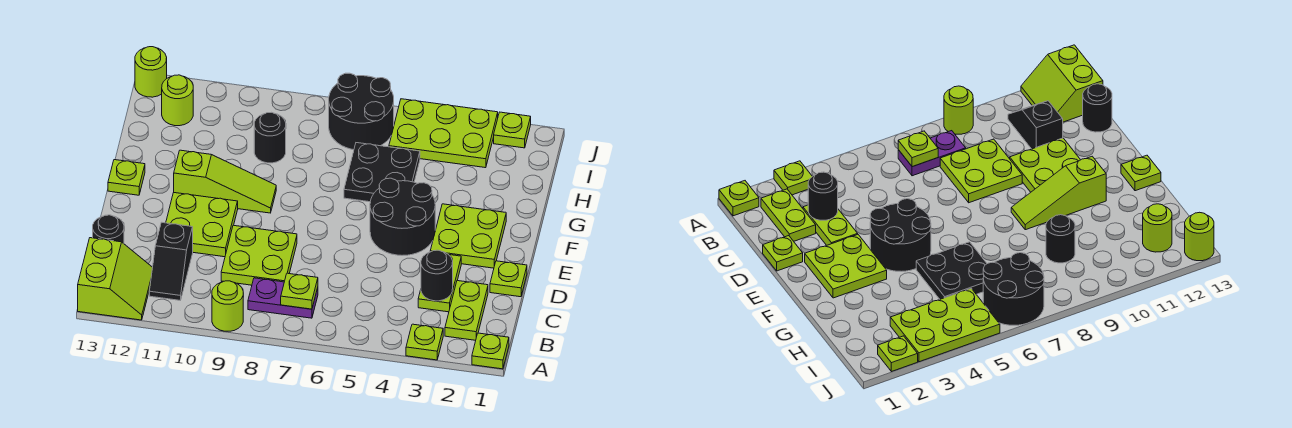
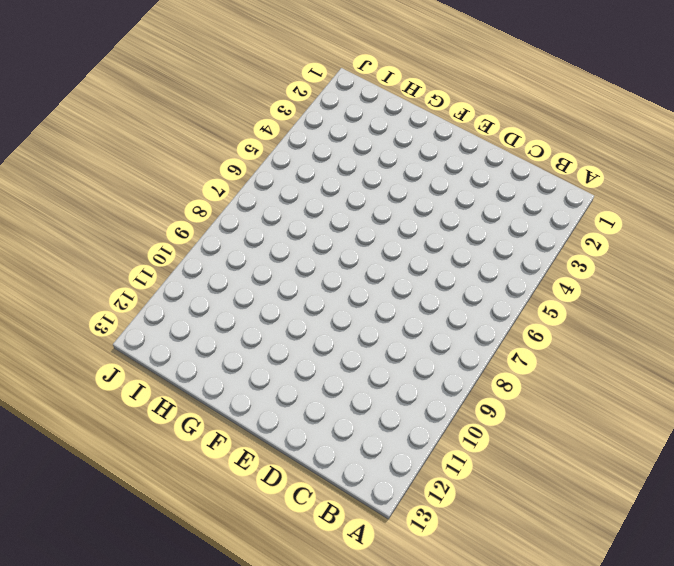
none -> lime 1x1 plate [472,333,509,369]
none -> lime 1x1 plate [406,324,443,360]
none -> lime 1x1 round brick [212,281,243,331]

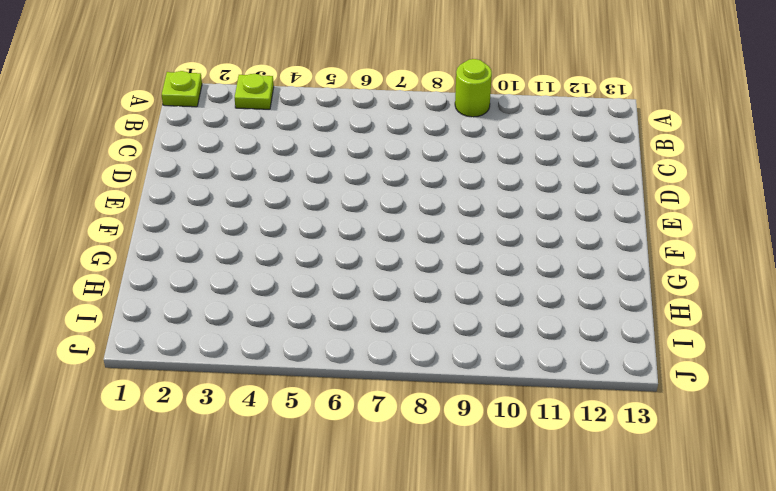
none -> lime 2x2 slope [78,238,153,320]
none -> lime 1x2 plate [445,281,488,340]
none -> purple 1x2 plate [248,278,318,318]

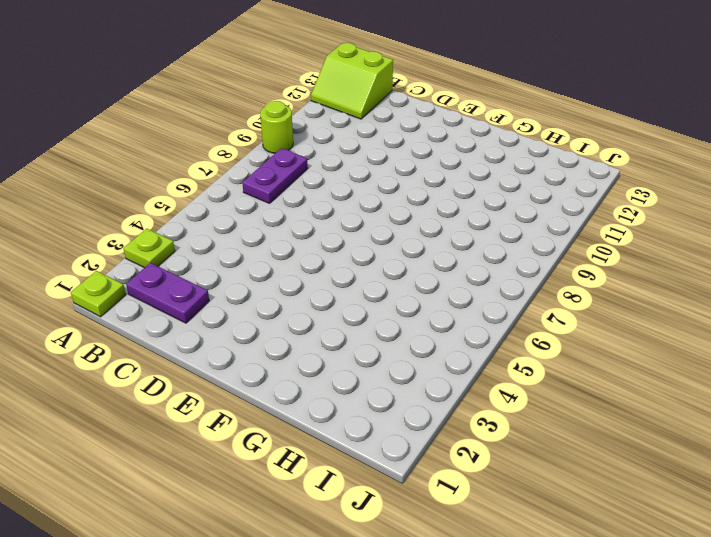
purple 1x2 plate [126,263,209,323] -> lime 1x2 plate [445,281,488,340]
none -> black 1x2 slope [149,222,193,300]
none -> lime 1x2 plate [418,255,461,312]
none -> lime 2x2 plate [221,225,297,285]

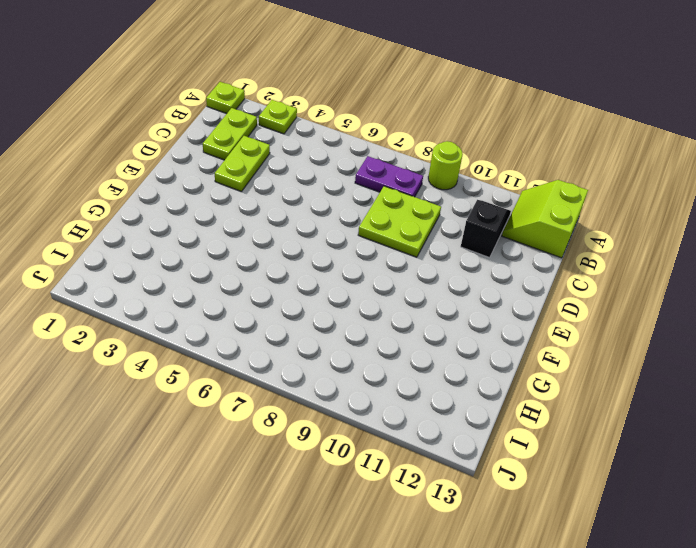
none -> black 1x1 round brick [93,215,124,243]
none -> lime 1x1 plate [490,261,527,297]
none -> lime 2x2 plate [166,192,238,257]

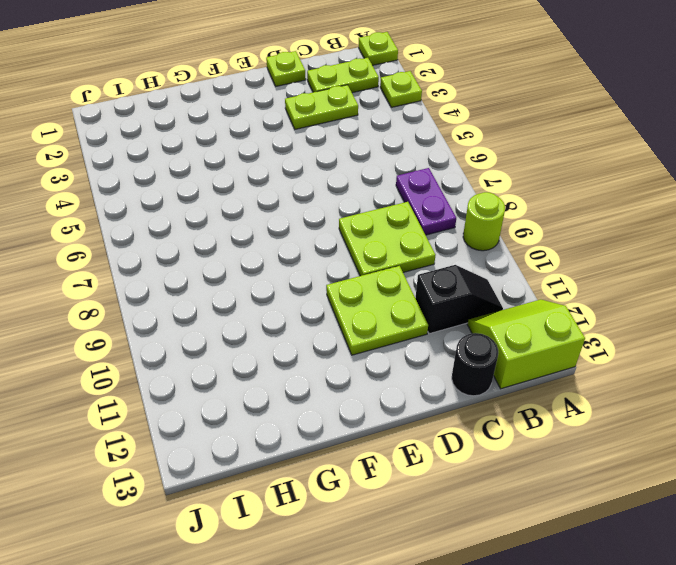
none -> lime 2x2 plate [430,204,506,268]
none -> black 2x2 round brick [370,178,435,255]
none -> lime 1x3 slope [174,150,276,213]

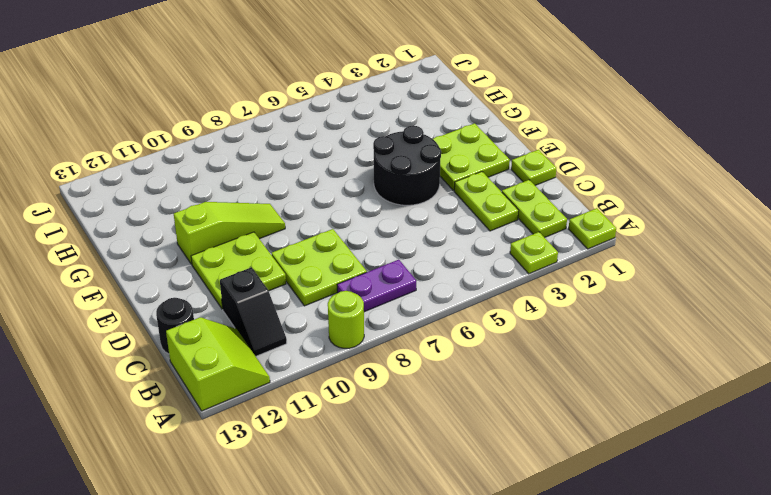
none -> lime 1x1 plate [108,160,145,195]
none -> black 2x2 plate [344,143,420,202]
none -> black 1x1 round brick [254,112,286,163]

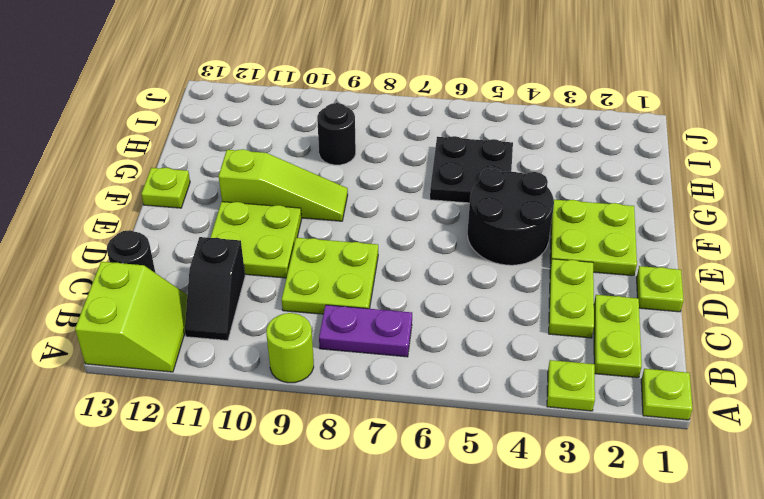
none -> lime 2x3 plate [389,99,498,168]
none -> black 2x2 round brick [329,73,394,150]
none -> lime 1x1 round brick [162,75,193,126]

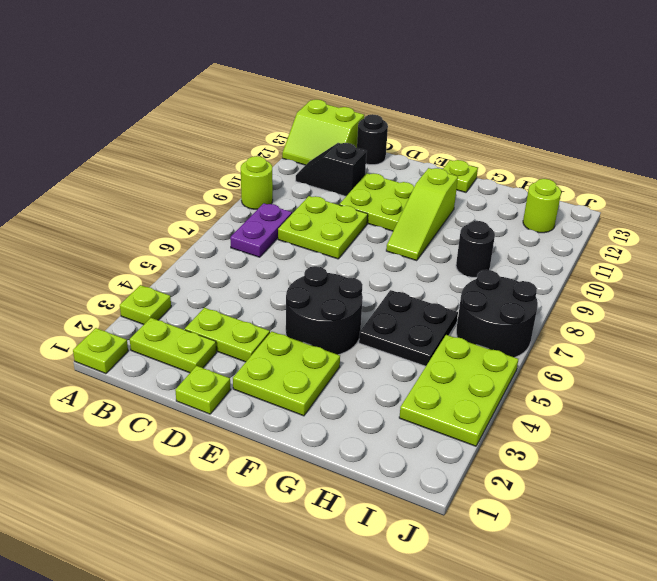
none -> lime 1x1 plate [494,112,531,148]
none -> lime 1x1 round brick [135,47,167,97]
none -> lime 1x1 plate [281,273,318,309]

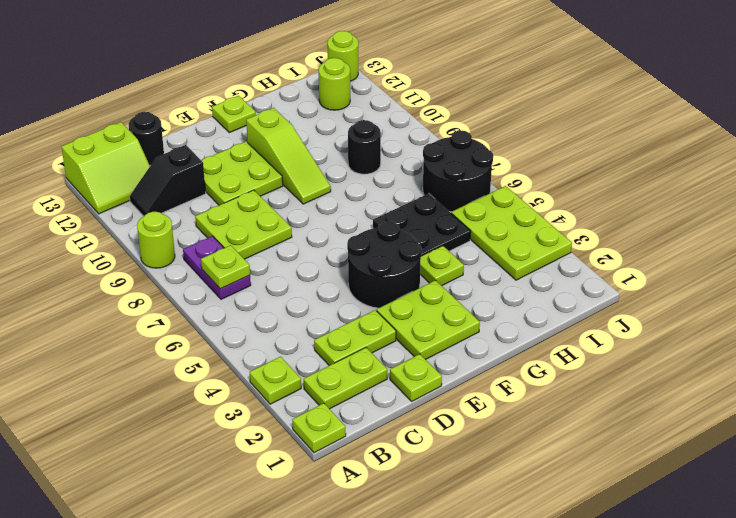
lime 1x1 plate [420,246,464,286] -> lime 1x1 plate moved to [494,112,531,148]
none -> black 1x1 round brick [421,250,453,301]

